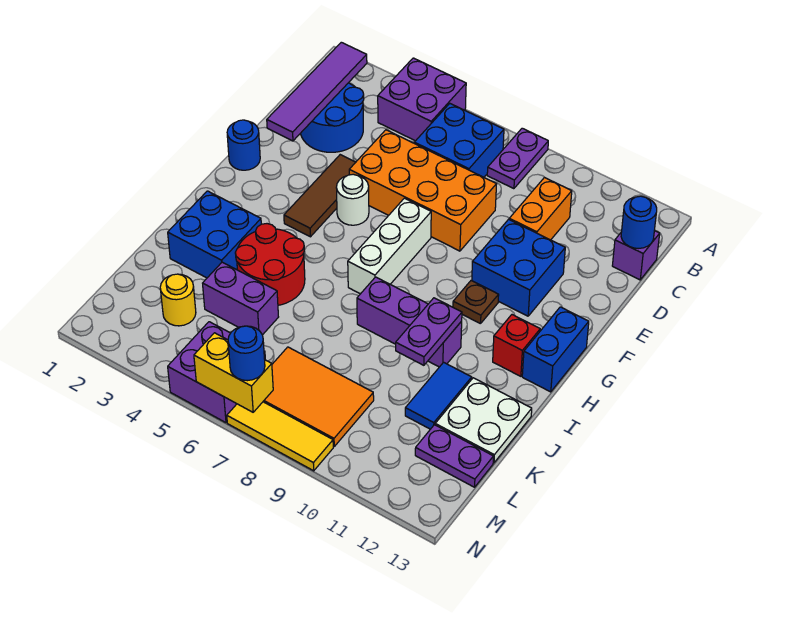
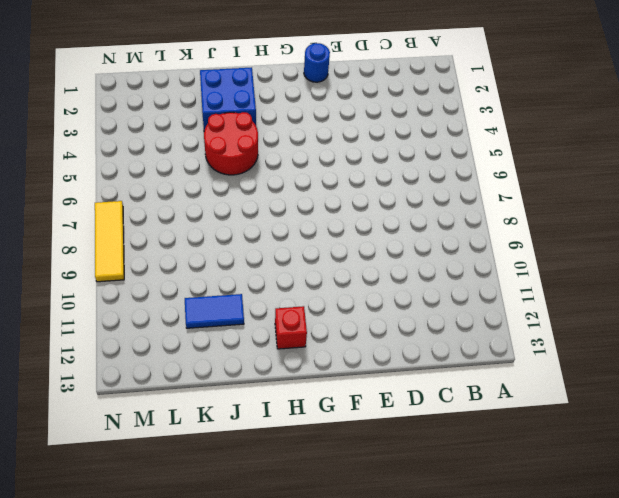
none -> purple 2x2 brick [378,58,466,141]
none -> purple 1x2 plate [487,128,548,189]
none -> blue 2x2 brick [414,104,504,177]
none -> blue 2x2 round brick [300,83,364,152]

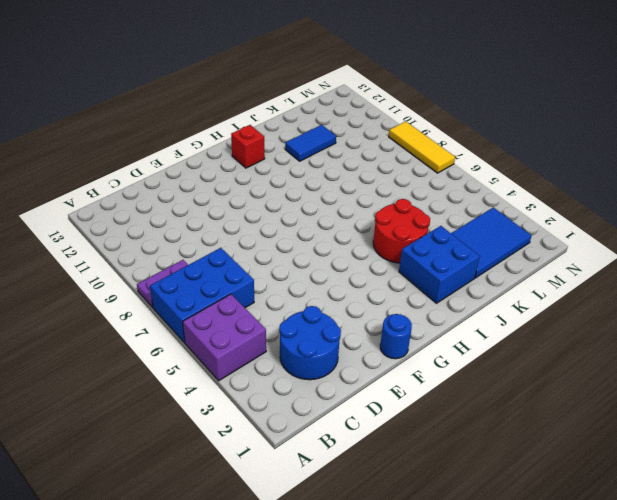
blue 2x3 brick [150,248,254,343] -> blue 2x2 brick [414,104,504,177]
blue 2x3 tile [451,207,532,278] -> yellow 1x1 round brick [160,274,196,326]
none -> orange 1x2 brick [509,177,572,240]
none -> purple 1x1 brick [612,231,660,280]
none -> orange 2x4 brick [349,130,497,251]
none -> brown 1x3 tile [284,155,356,237]

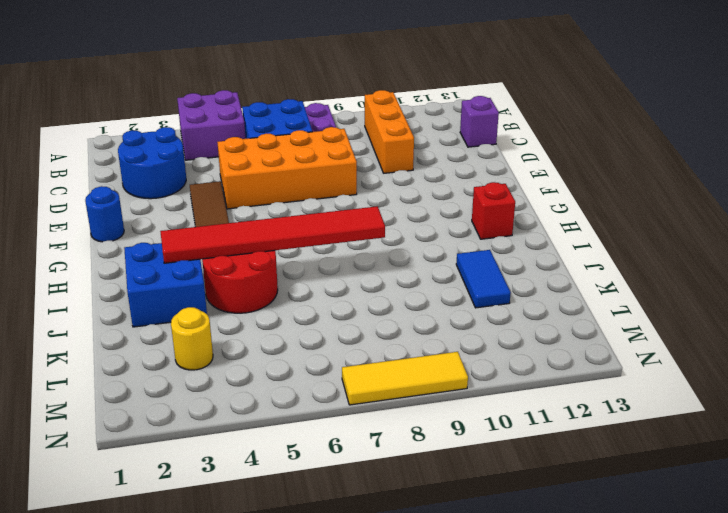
orange 1x3 brick [365,90,414,173] -> orange 1x2 brick [509,177,572,240]
red 1x6 tile [160,206,385,263] -> none
none -> blue 2x2 brick [472,220,565,316]
none -> white 1x1 round brick [336,174,369,225]
none -> white 1x3 brick [348,198,431,294]
none -> brown 1x1 plate [453,280,499,324]

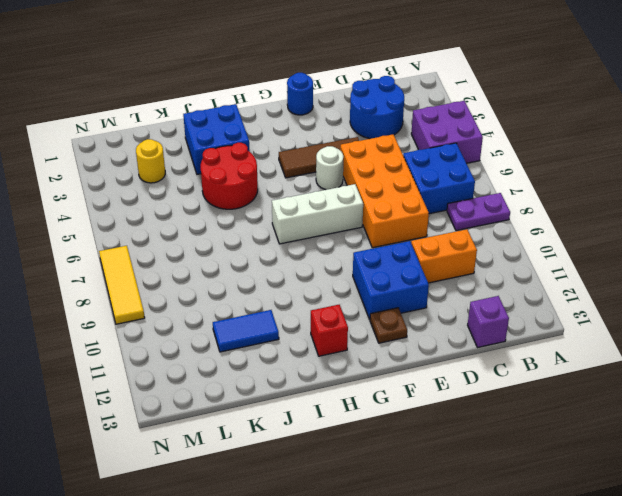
brown 1x1 plate [370,308,407,343] -> brown 1x1 plate moved to [453,280,499,324]
none -> blue 1x2 brick [522,307,589,392]
none -> purple 1x3 brick [357,277,462,367]
none -> white 2x2 plate [435,378,532,463]
none -> purple 1x2 brick [203,262,278,335]

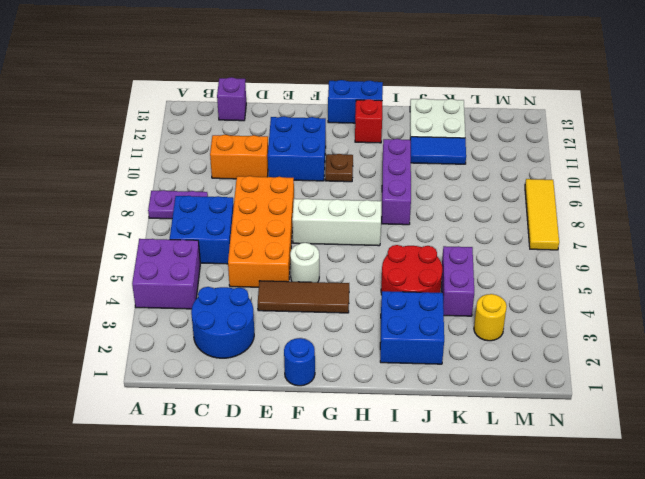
none -> orange 2x3 tile [263,347,374,446]
none -> purple 1x2 plate [415,425,493,487]
none -> purple 2x2 brick [168,322,265,423]
none -> purple 1x4 tile [267,42,367,141]

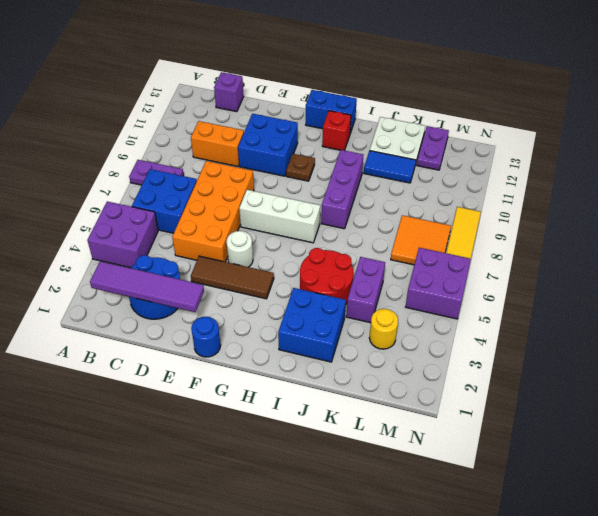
orange 2x2 tile [391,215,451,265] -> orange 2x3 tile [263,347,374,446]
none -> blue 1x1 round brick [621,196,657,248]
none -> purple 1x2 plate [396,298,462,365]
none -> yellow 1x2 brick [194,333,273,412]
none -> blue 1x1 round brick [228,326,265,381]

